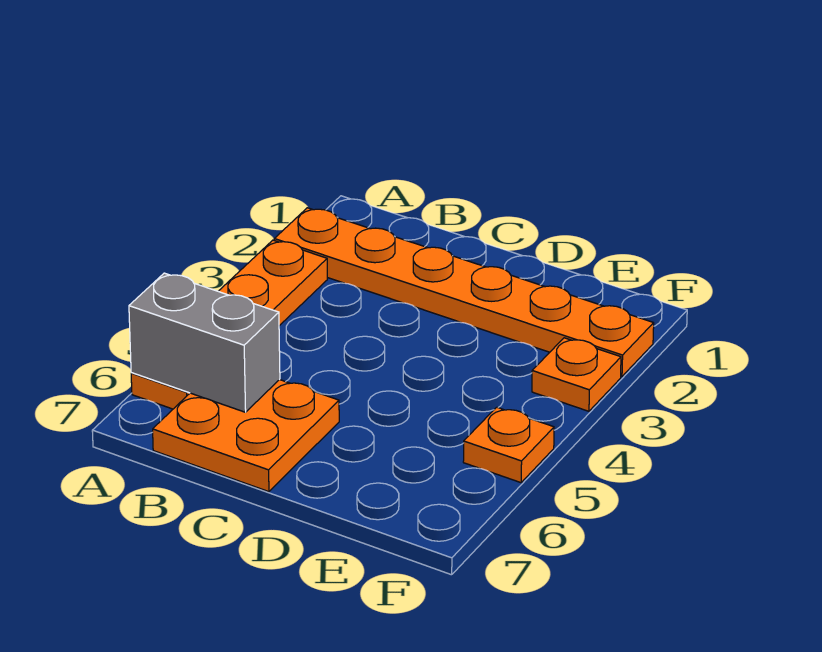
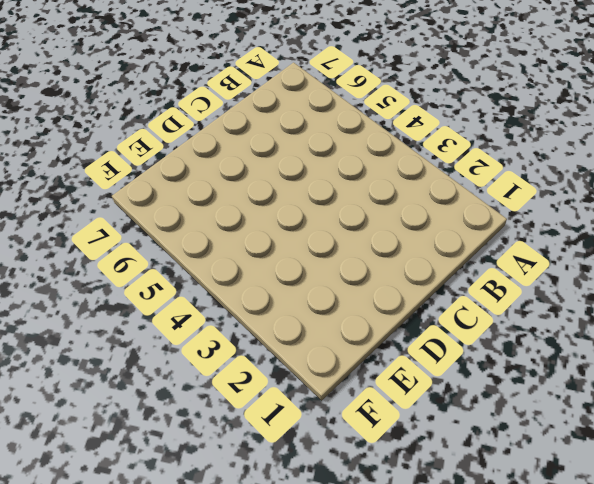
none -> orange 1x6 plate [274,208,654,376]
none -> orange 1x4 plate [131,240,327,409]

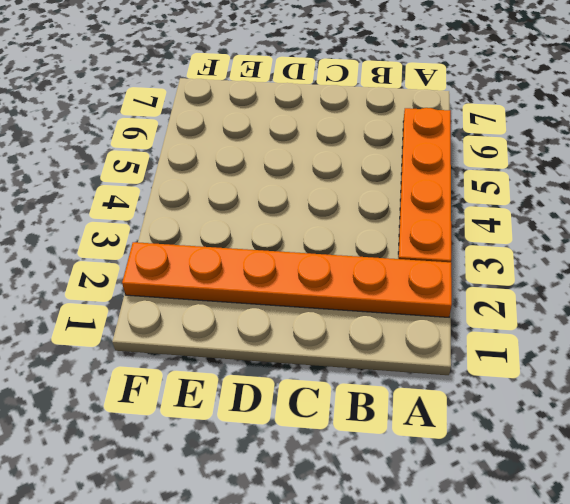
none -> orange 2x2 plate [153,380,339,492]
none -> orange 1x1 plate [532,338,621,411]

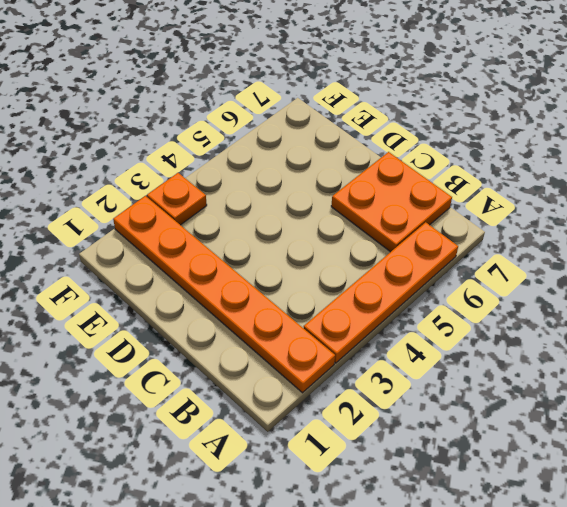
none -> orange 1x1 plate [463,407,554,483]
none -> grey 1x2 brick [129,273,280,412]

